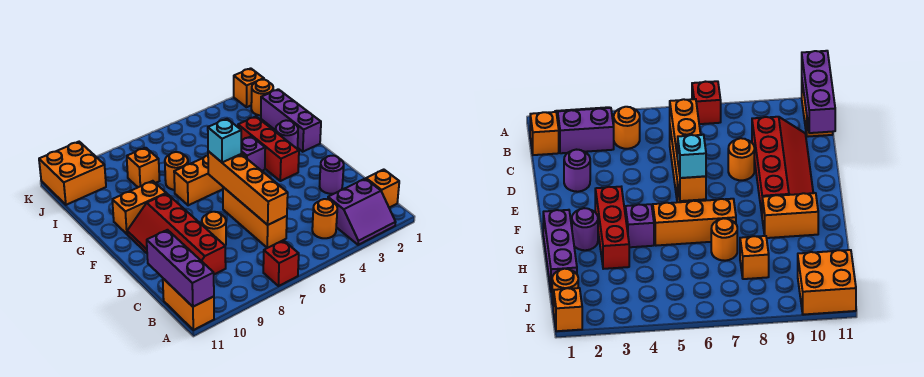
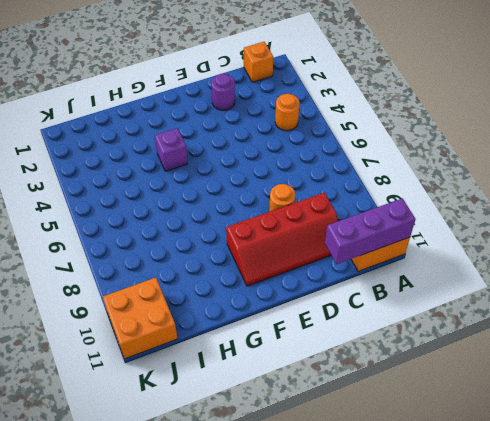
none -> purple 2x2 slope [328,179,396,245]
none -> red 1x1 brick [263,240,299,286]
none -> orange 1x3 brick [223,187,287,248]

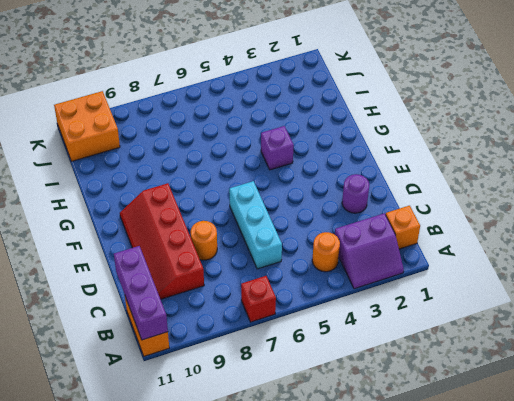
cyan 1x3 brick [229,181,282,269] -> orange 1x3 brick [223,187,287,248]
none -> red 1x3 brick [238,117,299,181]
none -> purple 1x3 brick [261,89,321,152]
none -> purple 1x1 round brick [276,120,298,148]

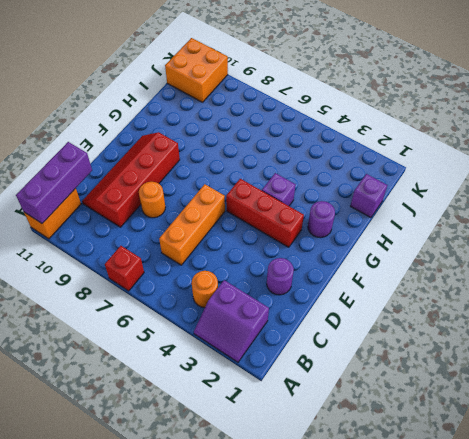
red 1x3 brick [226,179,304,247] -> red 1x3 brick turned to [238,117,299,181]
purple 1x1 brick [351,174,387,218] -> purple 1x3 brick [261,89,321,152]
none -> orange 1x1 brick [366,170,399,208]
none -> orange 1x3 brick [174,152,246,205]
none -> orange 1x2 brick [112,181,166,234]

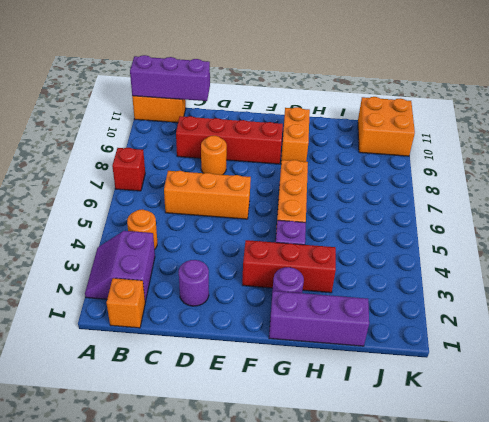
none -> orange 1x1 round brick [165,152,188,190]
none -> orange 1x1 brick [127,148,159,187]
none -> orange 1x1 round brick [251,80,273,115]

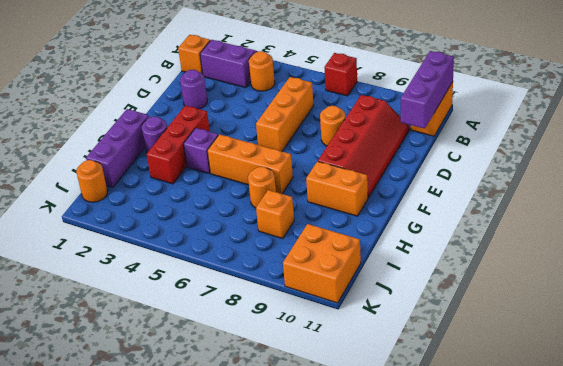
none -> orange 1x1 brick [234,68,264,107]
none -> orange 1x4 brick [208,151,288,225]
none -> cyan 1x1 brick [208,119,241,162]

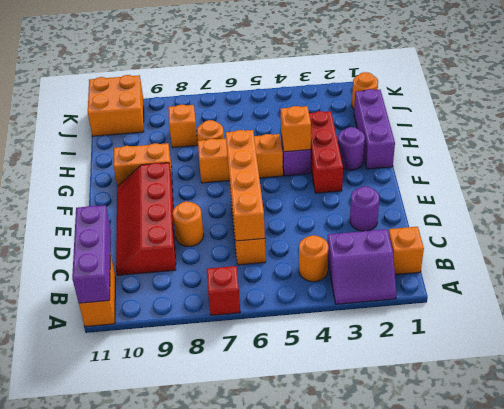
orange 1x1 brick [281,106,311,152] -> orange 1x1 brick moved to [234,68,264,107]
none -> cyan 1x1 brick [208,119,241,162]

